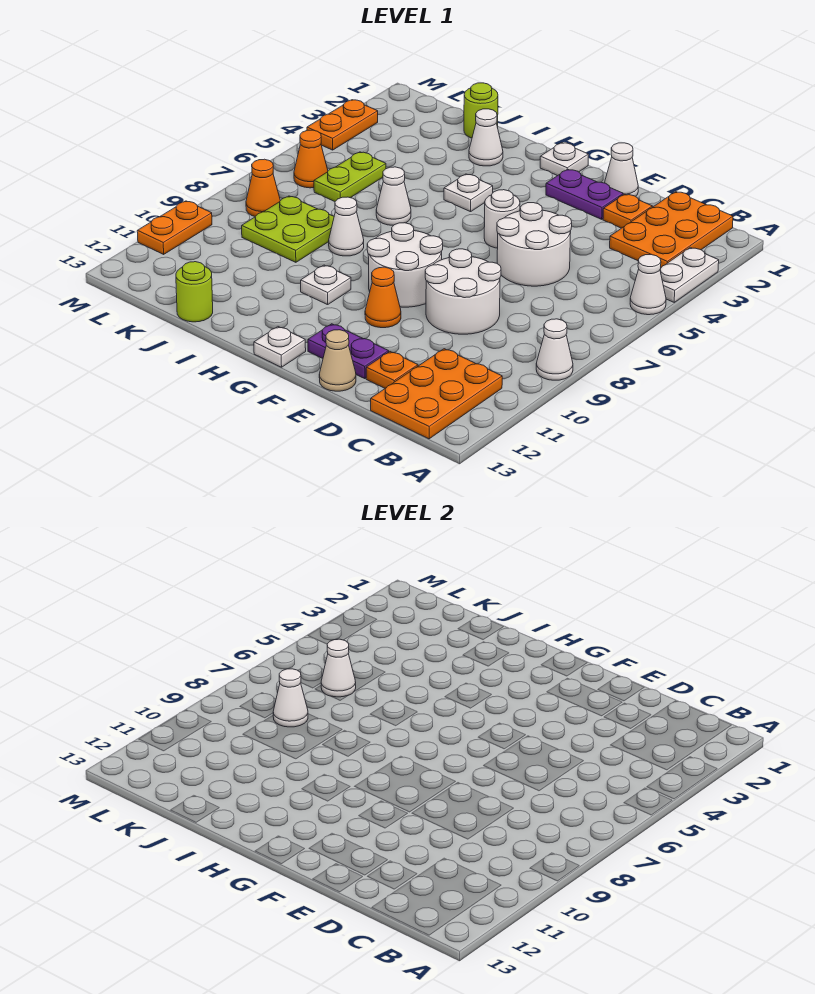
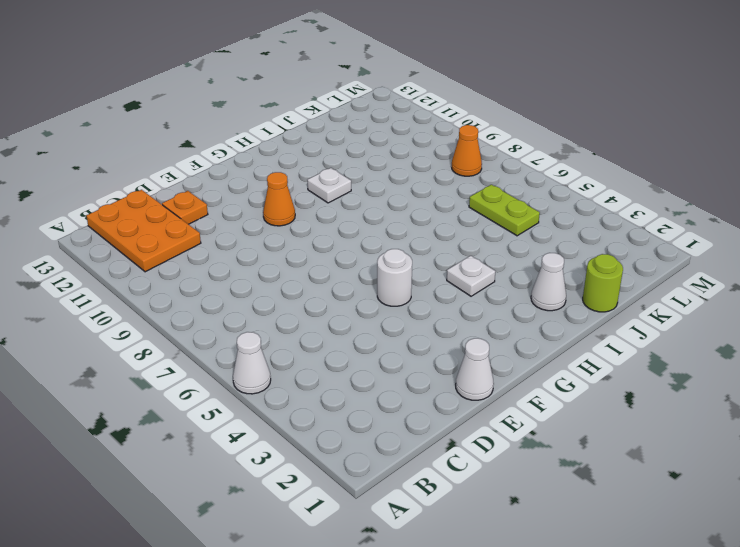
none -> white 1x2 plate [660,247,719,302]
none -> white 1x1 cone [536,319,573,380]
none -> orange 2x3 plate [610,192,733,267]
none -> orange 1x1 plate [603,194,652,228]

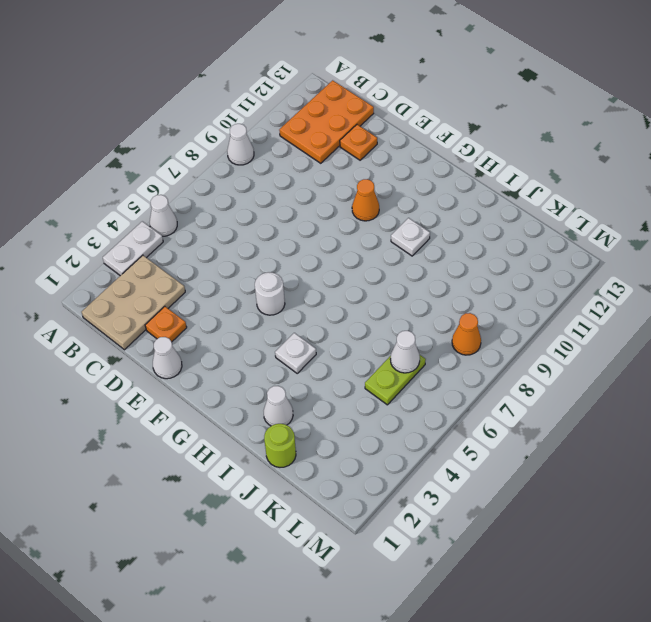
tan 2x3 plate [82,255,185,350] -> orange 2x3 plate [610,192,733,267]
none -> white 2x2 round brick [497,203,572,286]
none -> white 2x2 round brick [425,249,501,334]
none -> purple 1x2 plate [546,169,624,219]
none -> purple 1x2 plate [308,324,389,379]

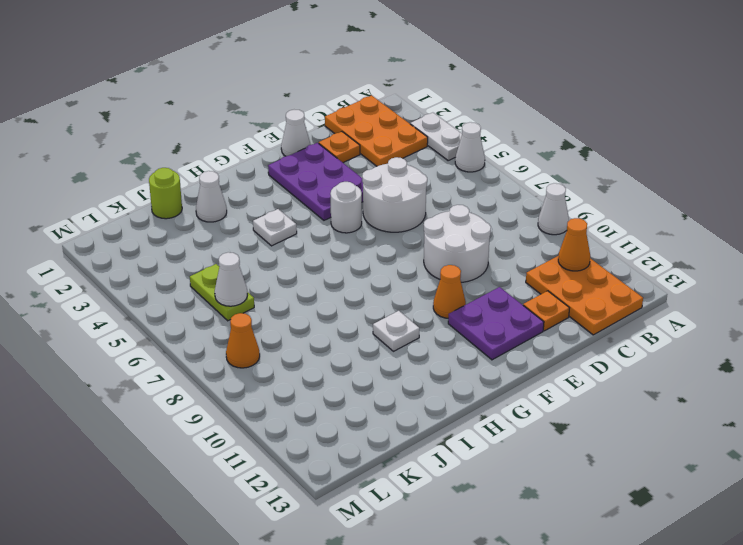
orange 1x1 cone [558,218,590,271] -> orange 1x1 cone moved to [294,130,328,188]
purple 2x3 plate [268,143,363,220] -> purple 1x2 plate [546,169,624,219]
purple 2x2 plate [448,287,544,360] -> purple 1x2 plate [308,324,389,379]
none -> tan 1x1 cone [319,330,356,391]
none -> white 2x2 round brick [367,223,443,307]
none -> white 1x1 plate [540,143,588,176]
none -> white 1x1 plate [254,327,306,367]

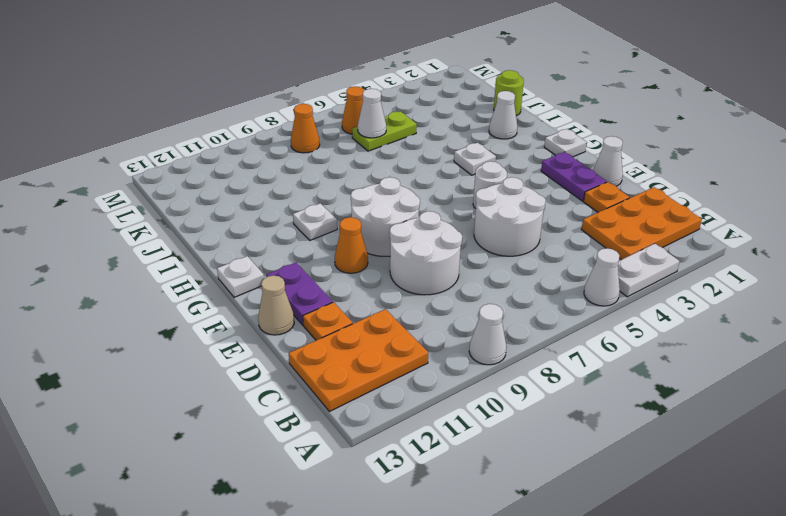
none -> white 1x1 cone [376,167,411,225]
none -> white 1x1 cone [329,197,364,256]
none -> lime 2x2 plate [242,196,334,262]
none -> lime 1x1 round brick [176,262,213,322]

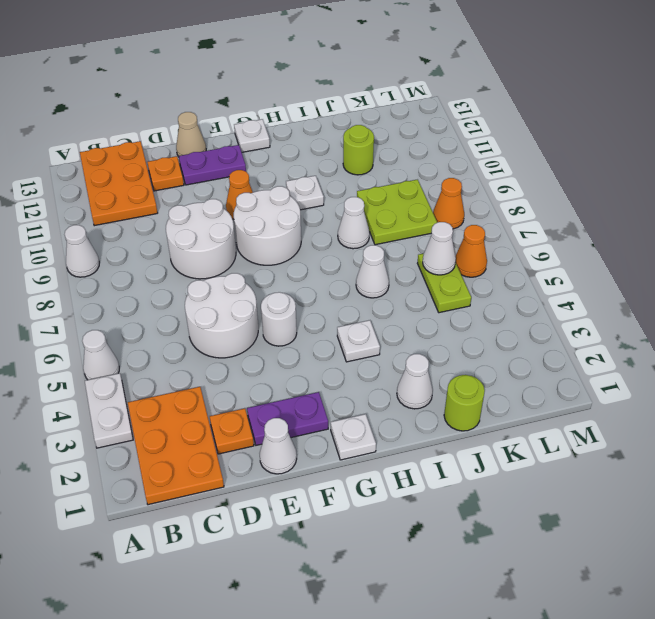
lime 1x1 round brick [343,125,374,175] -> lime 1x1 round brick moved to [176,262,213,322]
none -> orange 1x2 plate [307,100,378,150]
none -> orange 1x2 plate [137,201,212,254]
none -> white 1x1 cone [273,669,308,727]

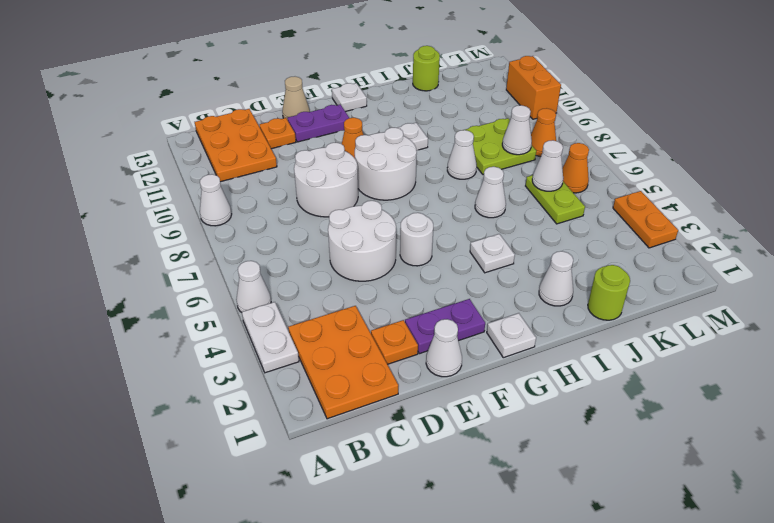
orange 1x2 brick [506,56,561,119] -> orange 1x2 plate [137,201,212,254]

